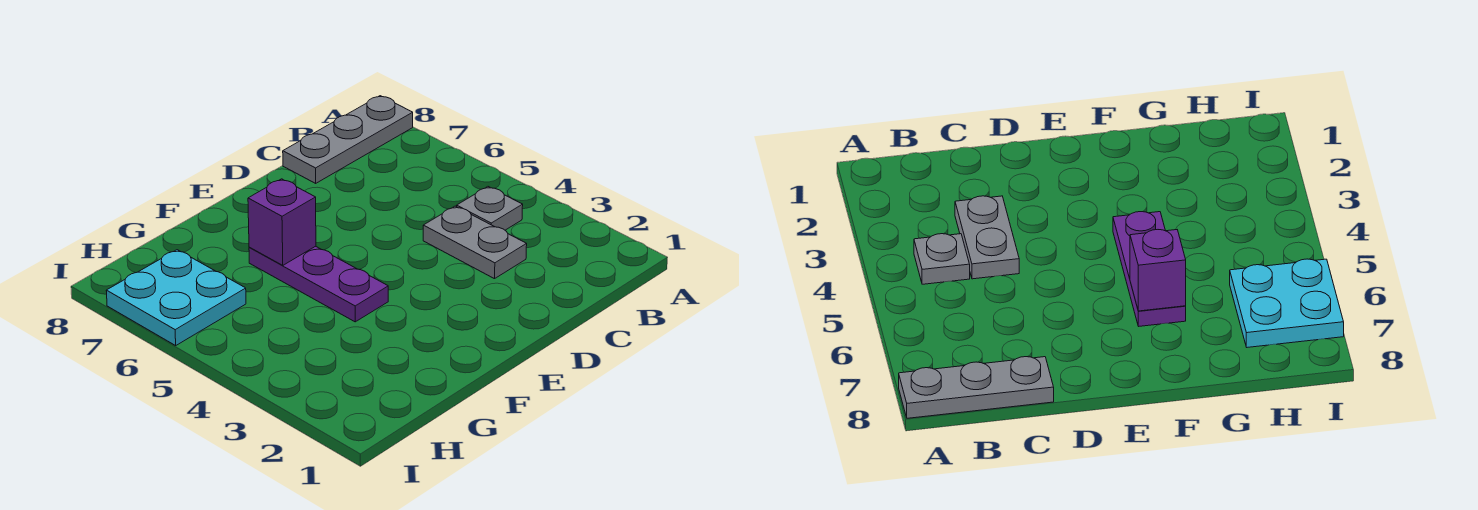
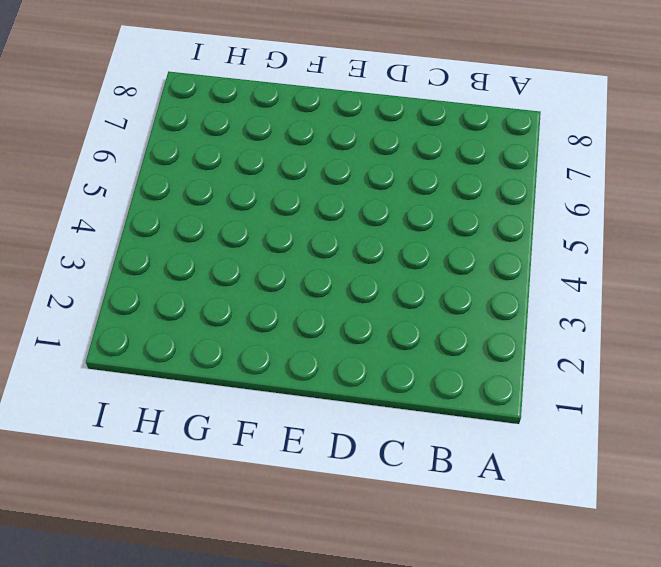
none -> grey 1x3 plate [283,96,413,183]
none -> grey 1x1 plate [457,187,523,230]

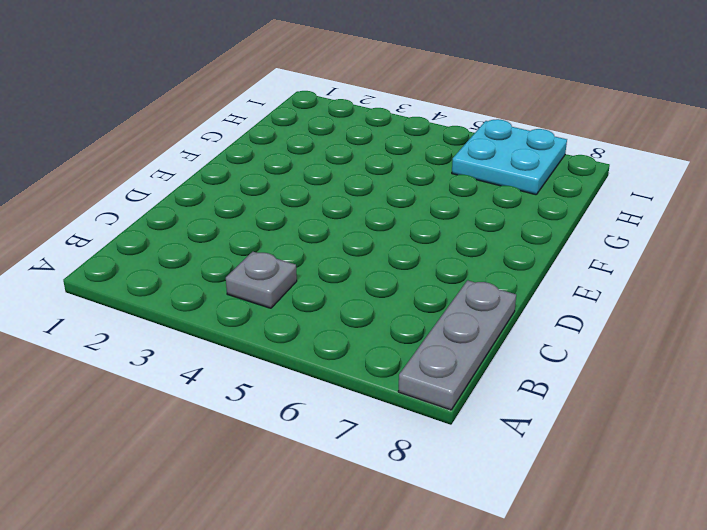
none -> grey 1x2 plate [423,206,527,279]
none -> purple 1x3 plate [249,246,388,322]

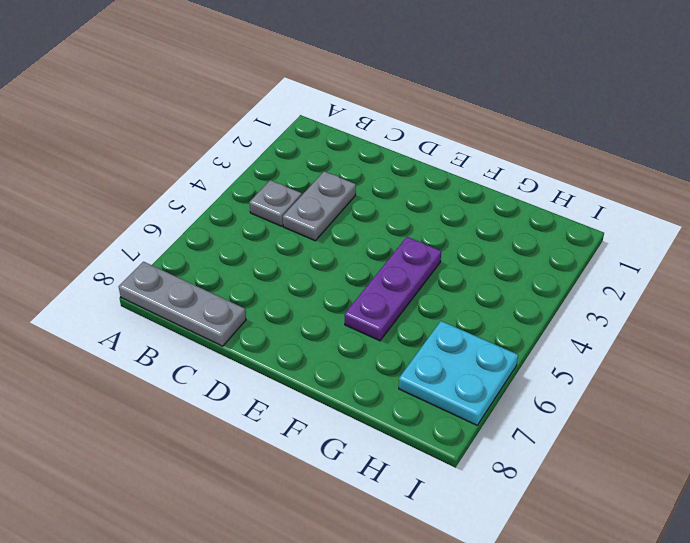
none -> purple 1x1 brick [248,179,316,265]

